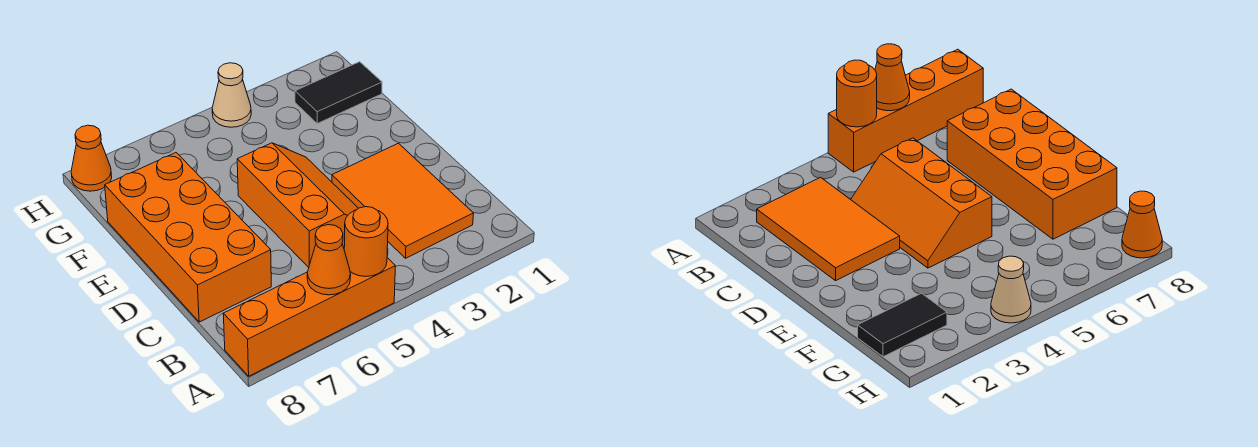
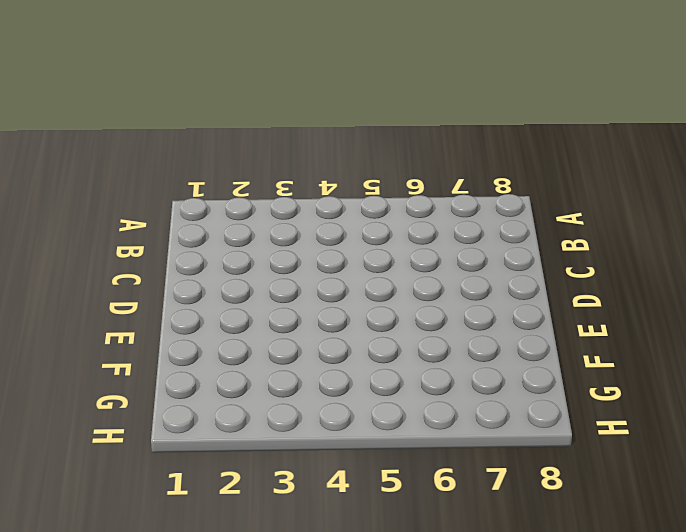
none -> orange 1x4 brick [223,258,395,376]
none -> orange 2x3 tile [332,143,473,258]

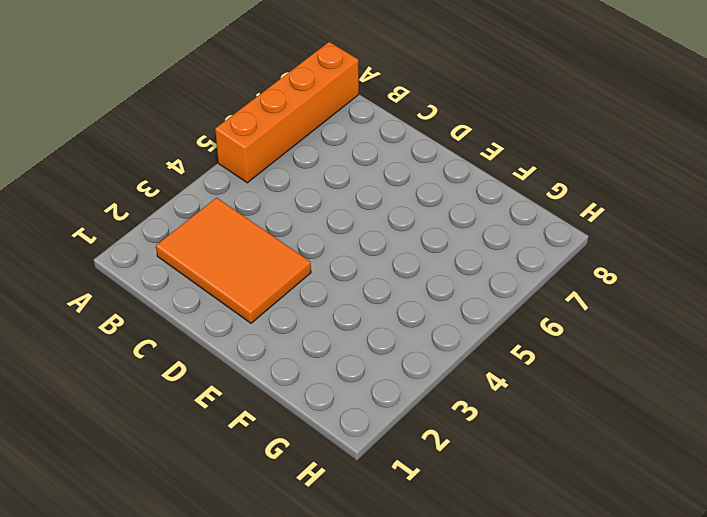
none -> orange 2x3 slope [237,143,358,267]
none -> orange 2x4 brick [105,153,271,322]

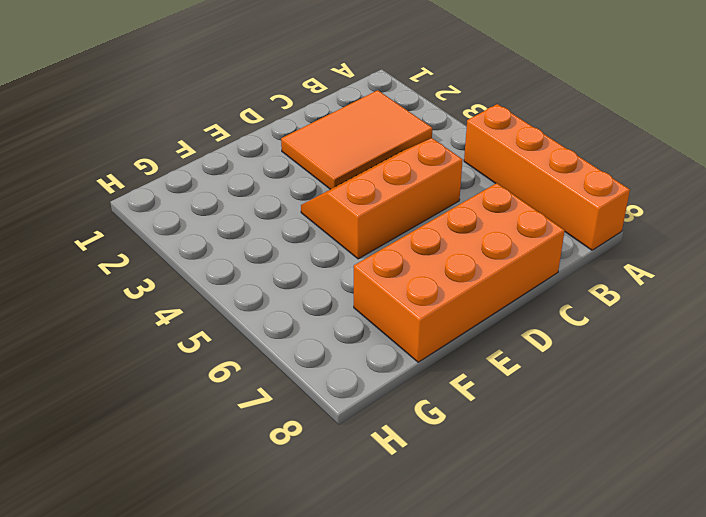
none -> black 1x2 tile [295,62,382,123]
none -> tan 1x1 cone [212,63,251,127]

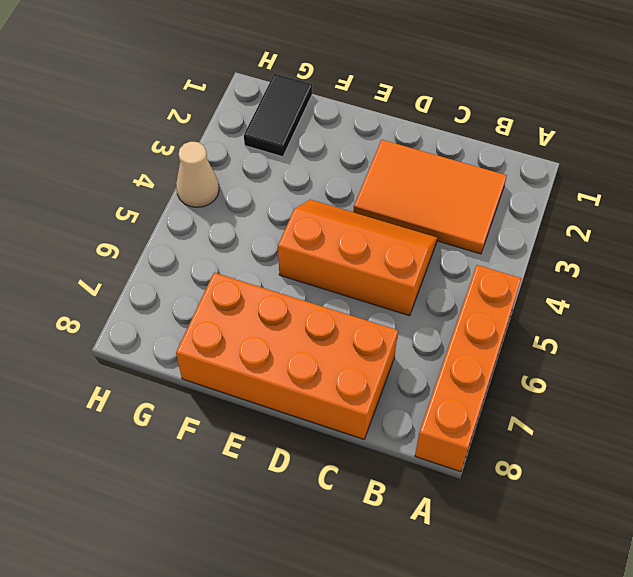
none -> orange 1x1 cone [71,125,112,191]
none -> orange 1x1 round brick [344,207,388,276]

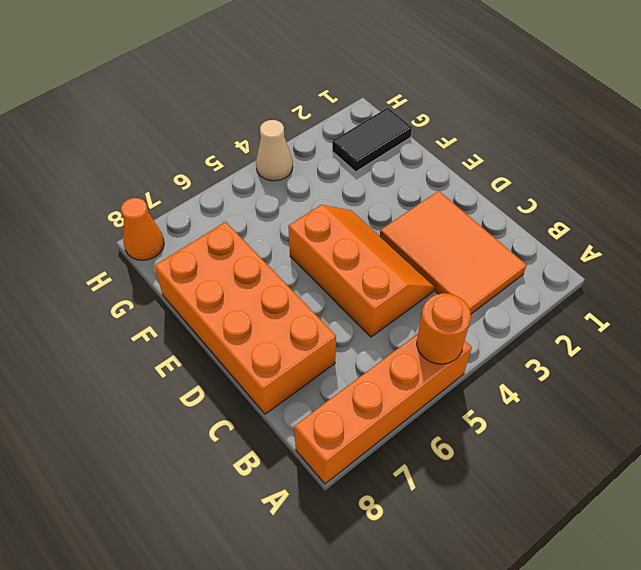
none -> orange 1x1 cone [307,225,351,295]

